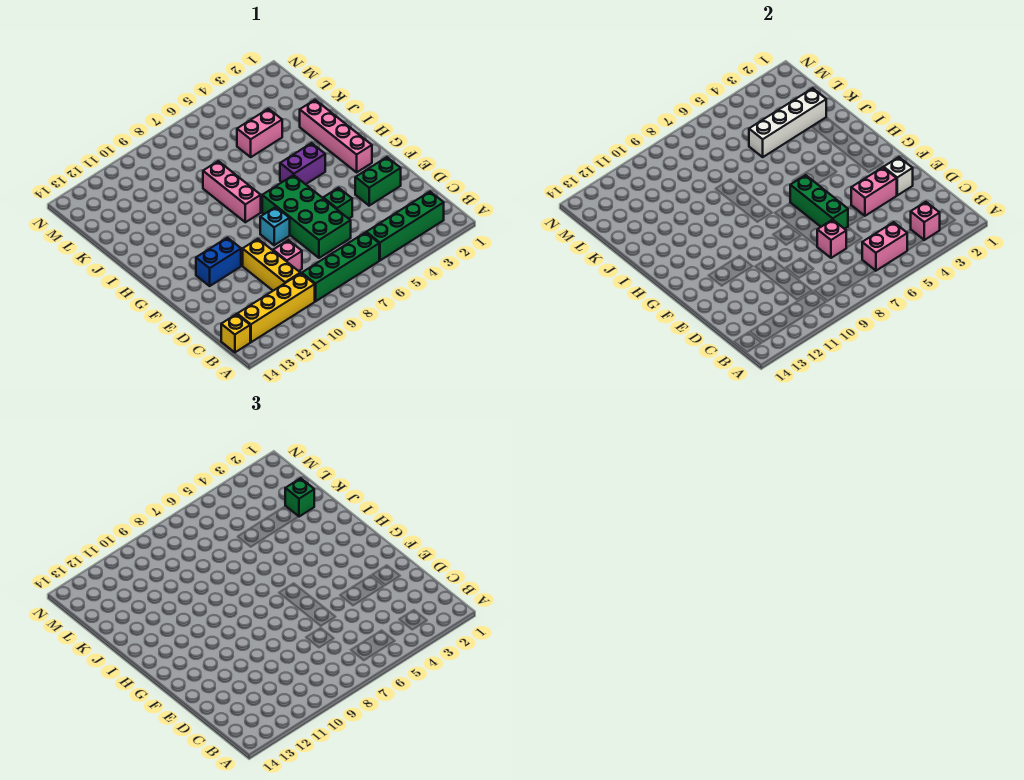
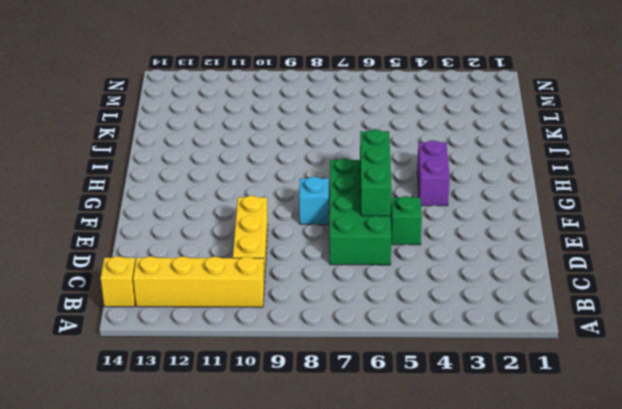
purple 1x2 brick [417,141,450,206] -> purple 1x2 brick turned to [280,143,325,184]
none -> green 1x4 brick [366,192,444,260]
none -> green 1x4 brick [302,232,379,301]
none -> pink 1x1 brick [273,240,302,271]

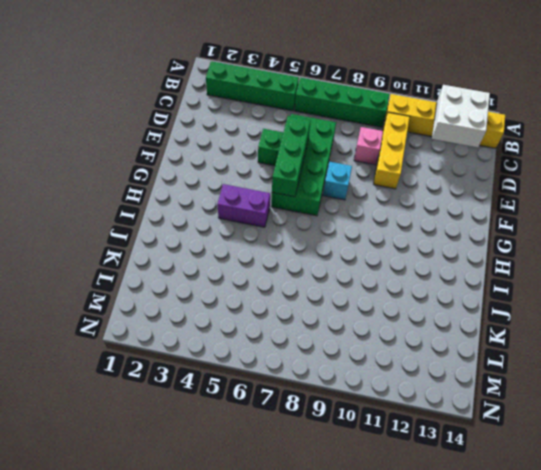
white 2x2 brick [432,85,490,147] -> none
none -> green 1x2 brick [355,157,401,206]
none -> blue 1x2 brick [196,238,241,286]
none -> pink 1x4 brick [300,100,372,172]

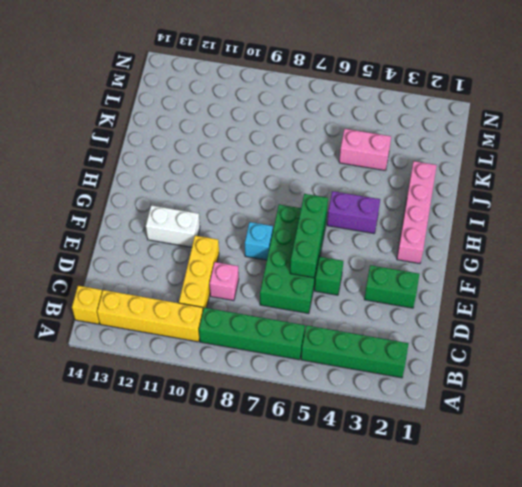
white 1x2 brick [146,205,200,247] -> blue 1x2 brick [196,238,241,286]
none -> pink 1x3 brick [203,161,261,222]
none -> pink 1x1 brick [911,202,940,240]
none -> pink 1x2 brick [862,222,907,271]

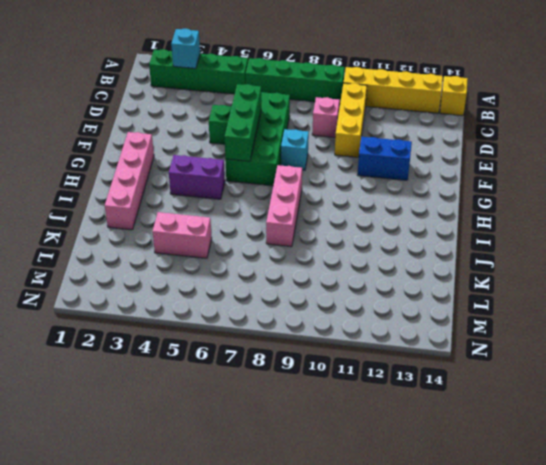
cyan 1x1 brick [171,29,200,68] -> pink 1x1 brick [911,202,940,240]
none -> green 1x2 brick [355,157,401,206]
none -> pink 1x2 brick [862,222,907,271]
none -> pink 1x1 brick [817,220,846,258]

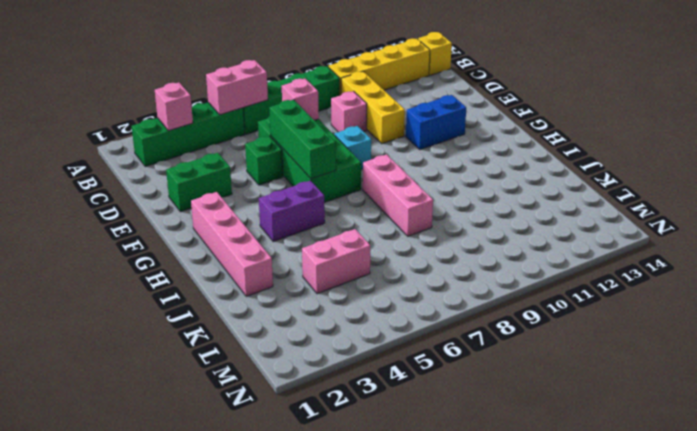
none -> white 1x1 brick [884,157,913,195]
none -> pink 1x2 brick [851,167,897,216]
none -> white 1x4 brick [749,88,826,157]

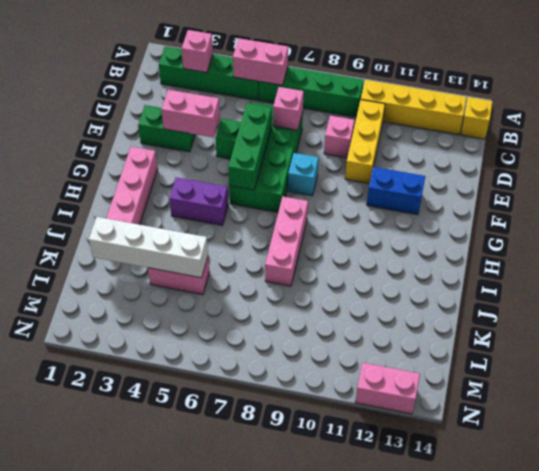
pink 1x2 brick [355,363,420,414] -> none
none -> white 1x1 brick [884,157,913,195]
none -> green 1x1 brick [285,478,314,517]

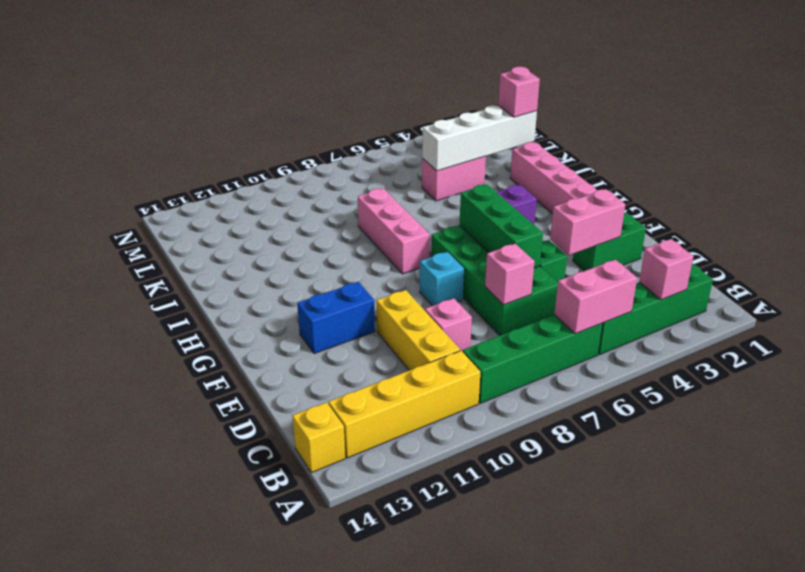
pink 1x1 brick [498,67,540,117] -> green 1x1 brick [285,478,314,517]
none -> white 1x1 brick [884,157,913,195]

